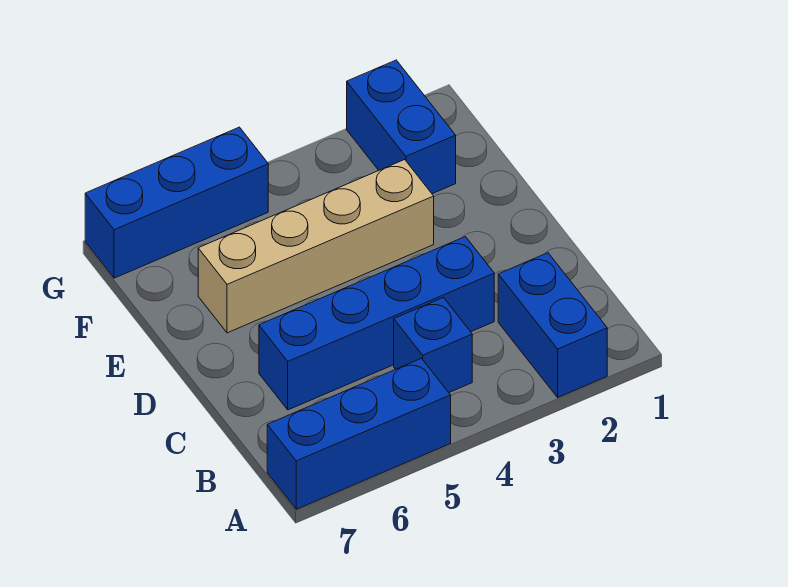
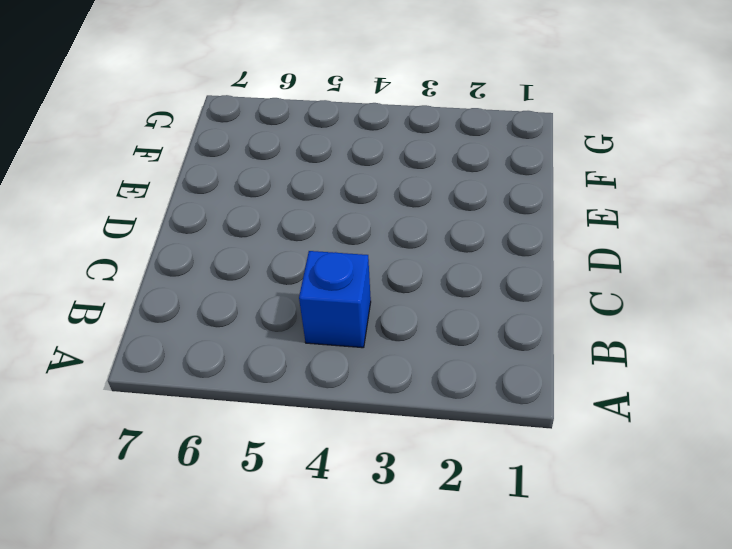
none -> blue 1x2 brick [498,253,607,397]
none -> blue 1x3 brick [267,359,451,509]

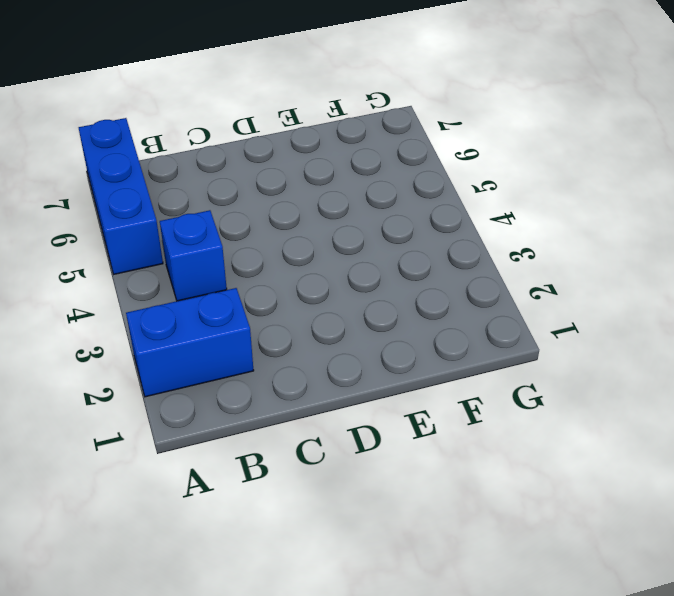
none -> blue 1x4 brick [259,237,494,410]
none -> tan 1x4 brick [198,160,434,333]

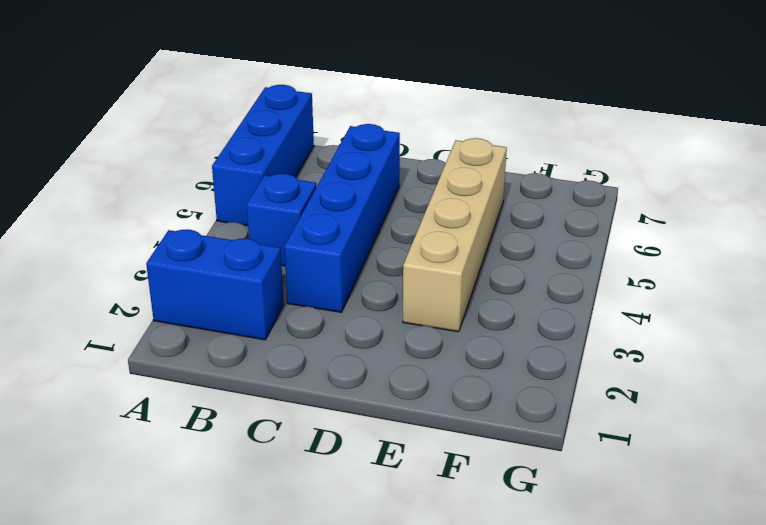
none -> blue 1x2 brick [347,60,456,194]
none -> blue 1x3 brick [85,127,268,278]

